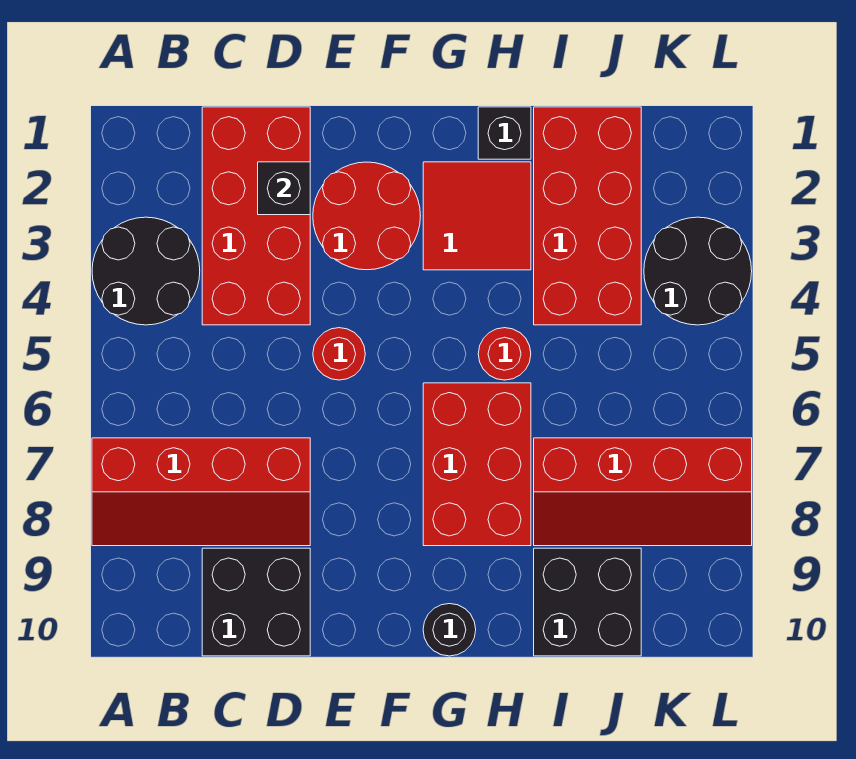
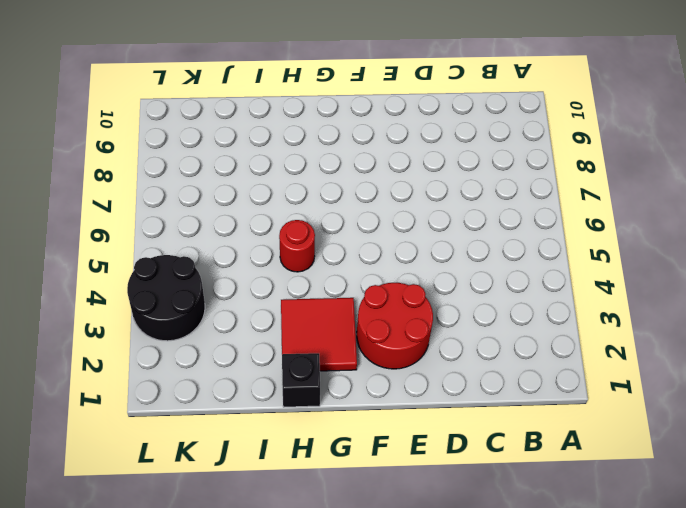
none -> black 2x2 round brick [92,217,200,325]
none -> red 2x4 slope [92,438,310,546]
none -> red 2x4 brick [202,107,310,325]

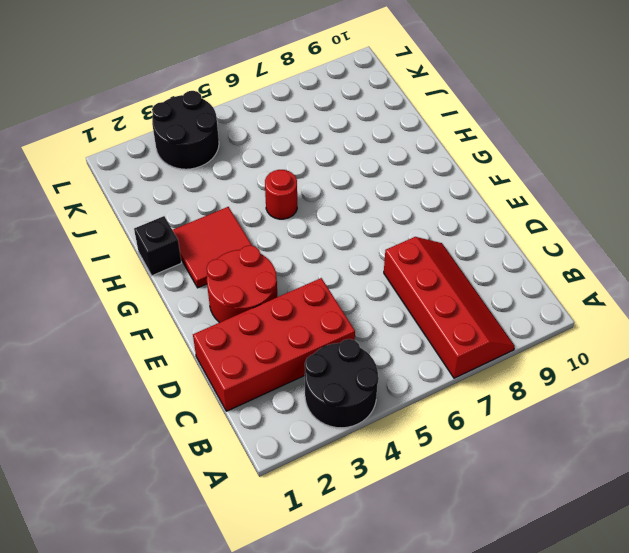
none -> black 2x2 brick [202,548,310,656]
none -> red 1x1 round brick [313,328,365,380]
none -> red 2x3 brick [423,383,531,546]

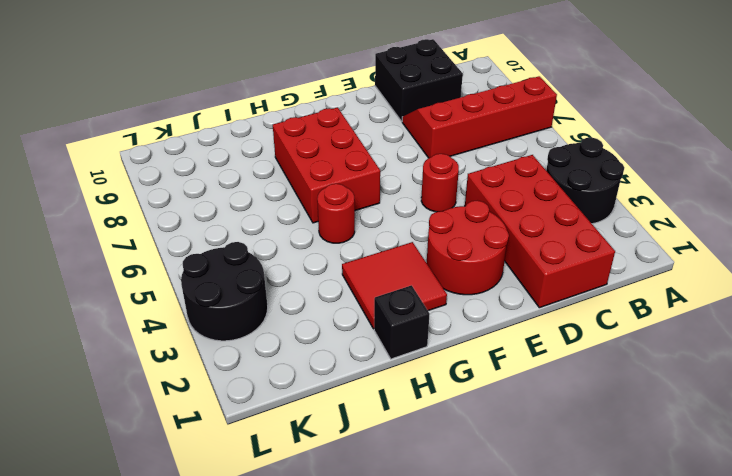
none -> black 1x1 round brick [423,604,476,656]
none -> red 2x4 brick [534,107,641,325]
none -> red 2x4 slope [534,438,752,546]

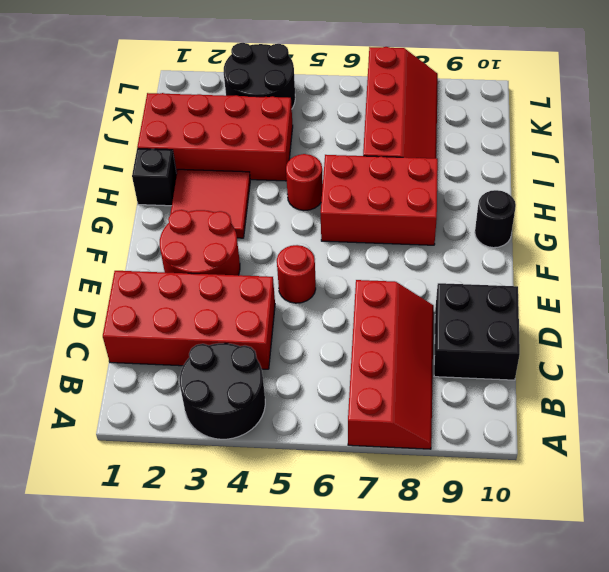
none -> black 2x2 brick [534,548,641,656]
none -> black 1x1 brick [258,162,310,215]

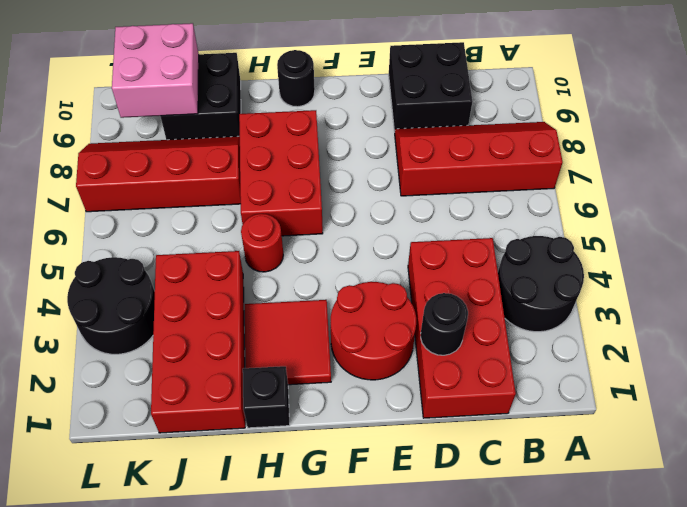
black 1x1 round brick [421,293,468,355] -> black 1x1 brick [258,162,310,215]
pink 2x2 brick [112,23,199,118] -> none
none -> red 1x1 round brick [313,328,365,380]

